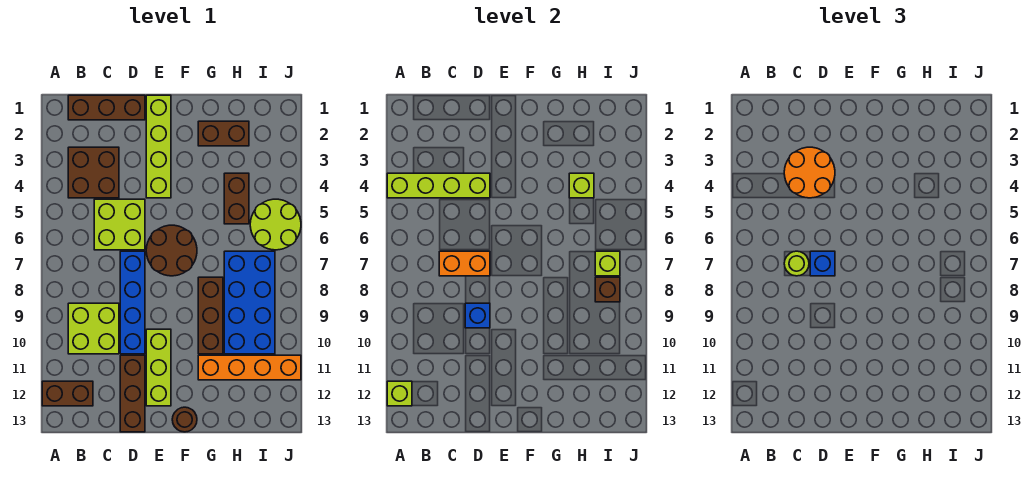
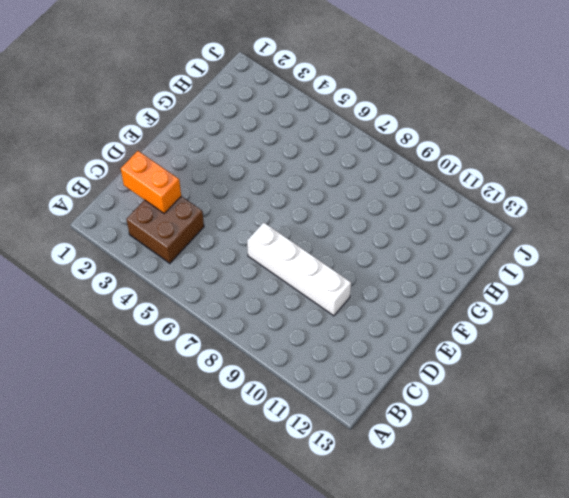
orange 1x2 brick [121,151,181,213] -> orange 1x2 brick turned to [439,251,490,276]
white 1x4 brick [247,223,351,316] -> blue 1x4 brick [120,251,145,354]
none -> brown 1x2 brick [42,381,93,406]
none -> brown 1x3 brick [68,95,145,120]
none -> lime 2x2 brick [68,303,119,354]

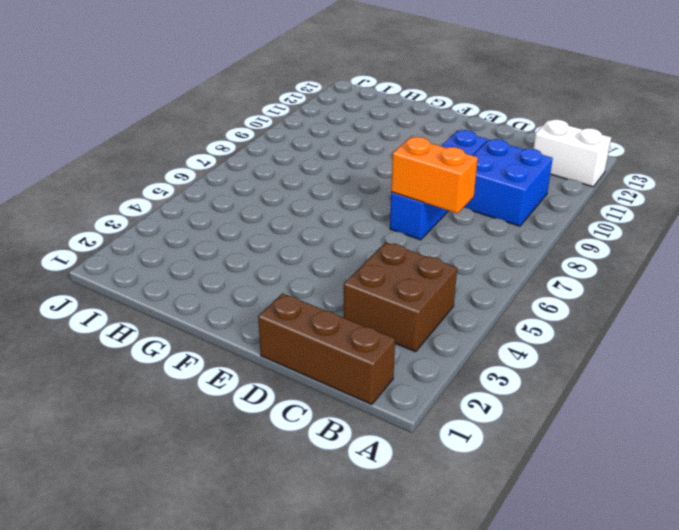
white 1x2 brick [533,119,611,187] -> brown 1x2 brick [42,381,93,406]
blue 2x2 brick [464,139,553,226] -> lime 2x2 brick [68,303,119,354]
none -> lime 2x2 brick [94,199,145,250]
none -> brown 1x3 brick [120,355,145,432]
none -> lime 1x4 brick [146,95,171,198]

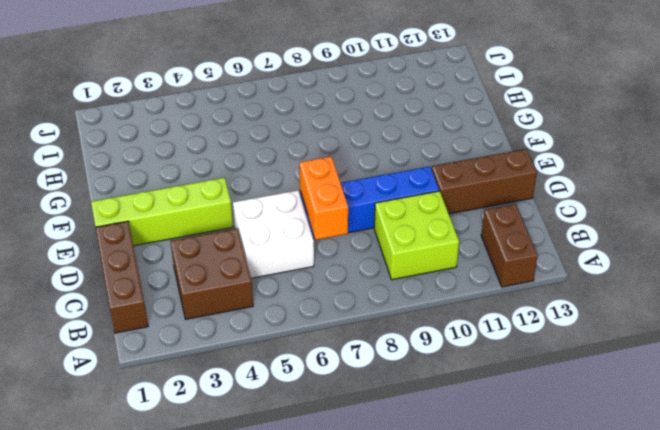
white 2x2 brick [233,190,314,278] -> lime 2x2 brick [94,199,145,250]
none -> brown 2x2 round brick [146,225,197,276]
none -> lime 1x3 brick [146,329,171,406]
none -> brown 1x1 round brick [172,407,197,432]

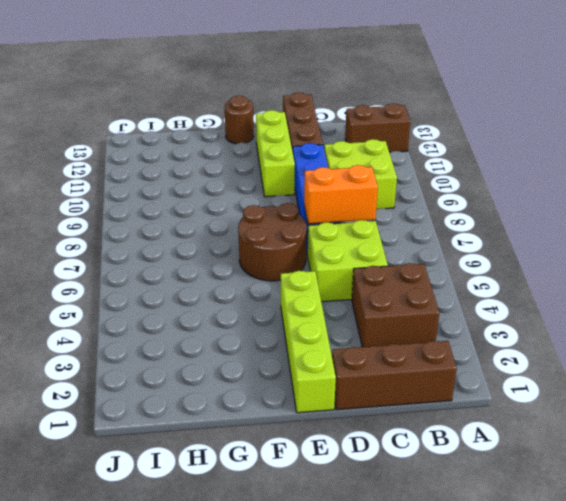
none -> brown 1x2 brick [198,121,249,146]
none -> brown 1x3 brick [198,277,223,354]
none -> orange 1x4 brick [198,355,301,380]

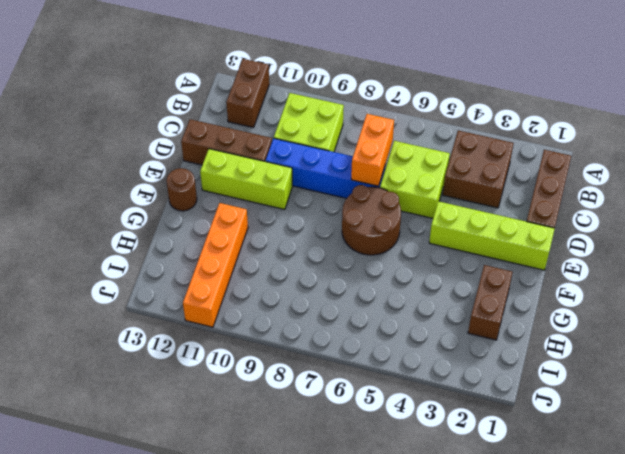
none -> brown 1x3 brick [198,277,223,354]
none -> brown 1x2 brick [224,173,249,224]
none -> blue 2x4 brick [224,251,275,354]

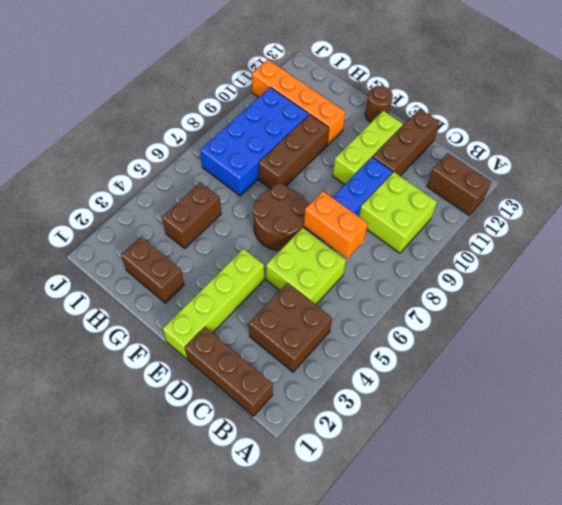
none -> lime 2x2 round brick [250,199,301,250]
none -> lime 1x4 brick [387,173,490,198]
none -> lime 1x1 brick [387,381,412,406]

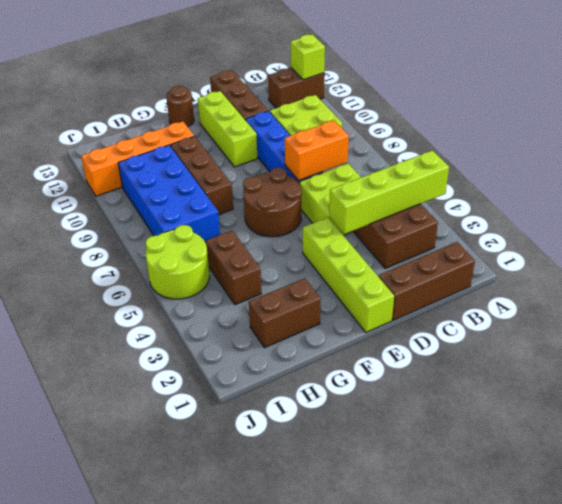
none -> blue 1x1 brick [465,303,490,328]
none -> lime 1x1 brick [569,173,594,198]
none -> lime 1x1 brick [595,251,620,276]

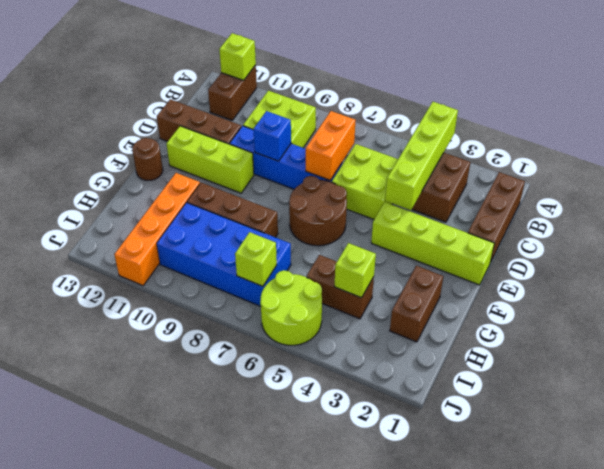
none -> brown 1x1 brick [595,277,620,302]
none -> orange 2x2 round brick [784,147,835,198]
none -> lime 1x1 round brick [784,251,809,276]

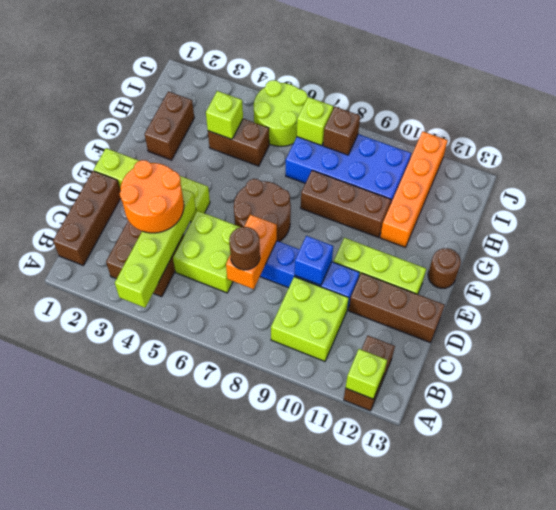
brown 1x1 round brick [229,227,260,270] -> lime 1x1 round brick [784,251,809,276]
none -> blue 1x1 brick [810,251,835,276]

